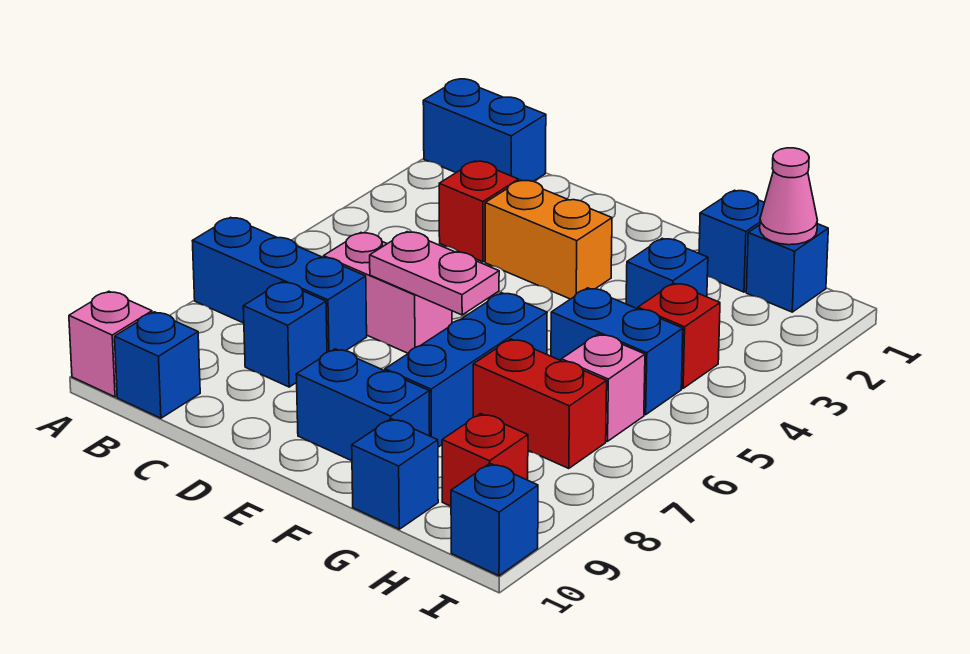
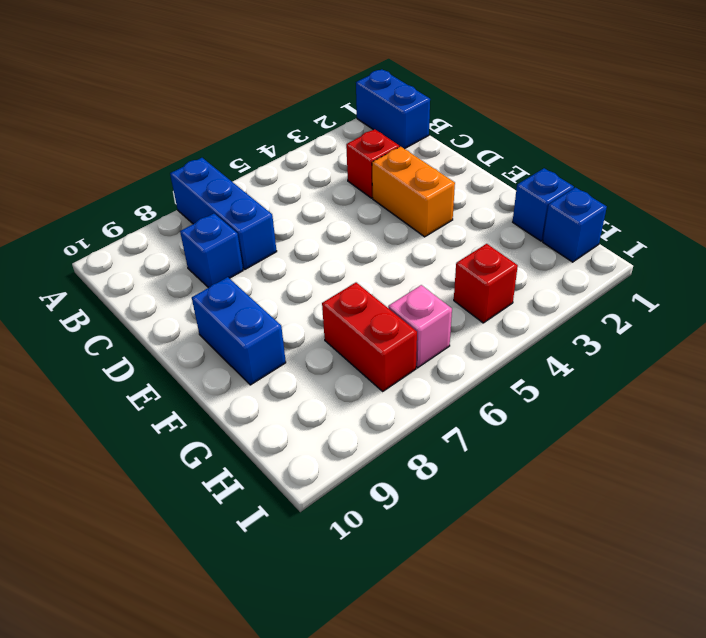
none -> pink 1x1 brick [69,291,152,397]
none -> blue 1x1 brick [115,312,200,418]
none -> pink 1x2 brick [324,233,452,353]

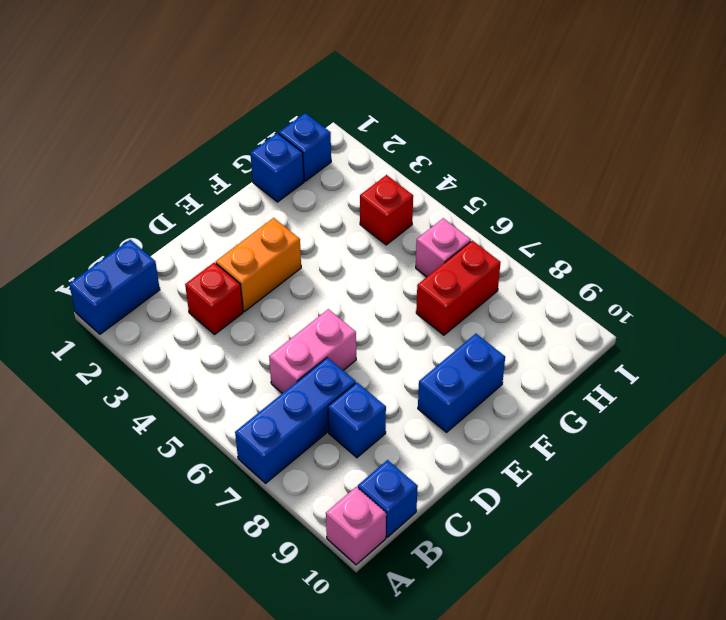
none -> blue 1x3 brick [385,293,547,447]
none -> blue 1x1 brick [626,238,708,309]
none -> blue 1x2 brick [551,288,683,415]

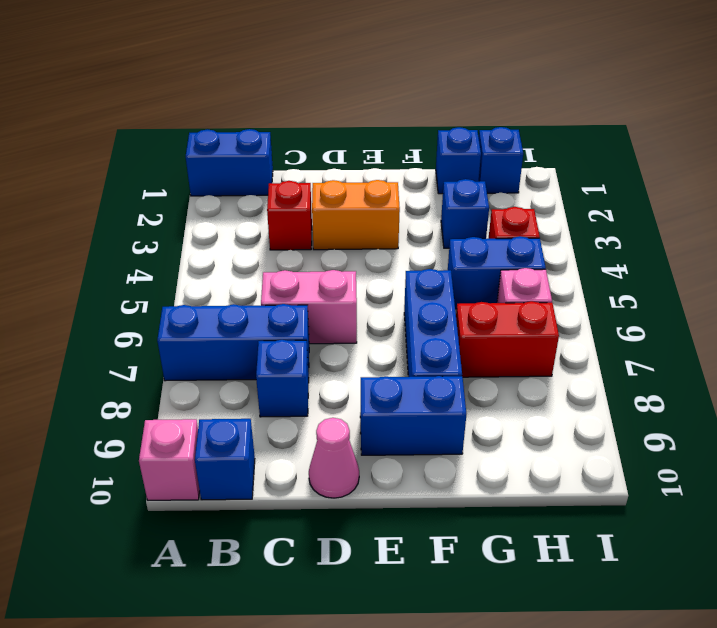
pink 1x1 cone [309,418,359,498] -> pink 1x1 cone moved to [760,148,817,245]
none -> blue 1x1 brick [352,419,438,529]
none -> red 1x1 brick [442,414,528,506]
none -> blue 1x1 brick [451,464,538,576]

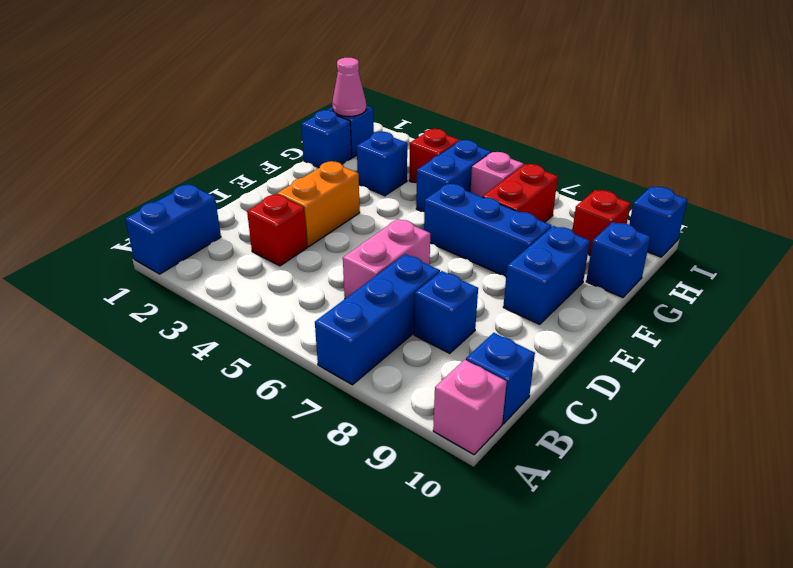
none -> pink 1x2 plate [370,232,499,315]

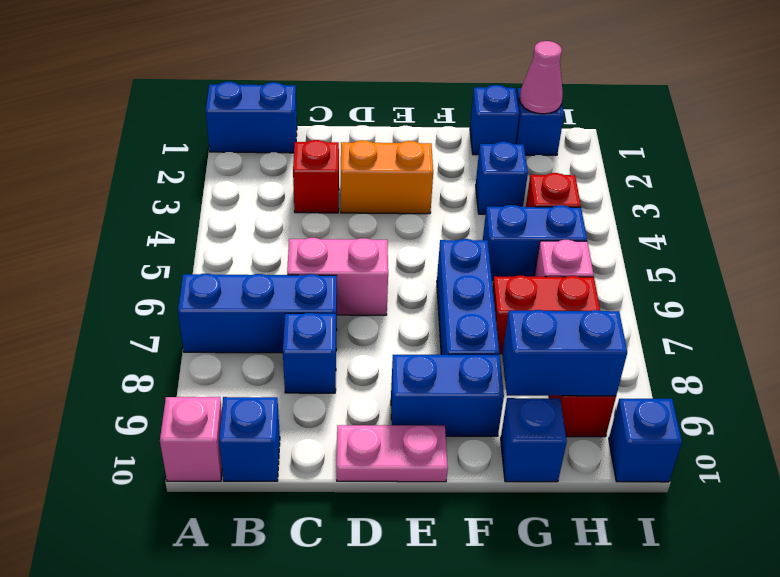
pink 1x2 plate [337,425,448,482] -> pink 1x2 plate moved to [370,232,499,315]
blue 1x2 brick [502,310,627,396] -> none

